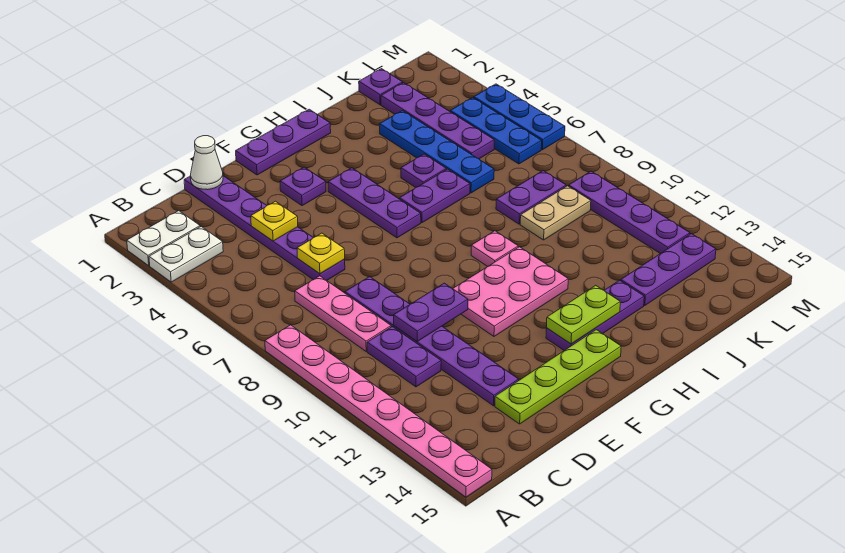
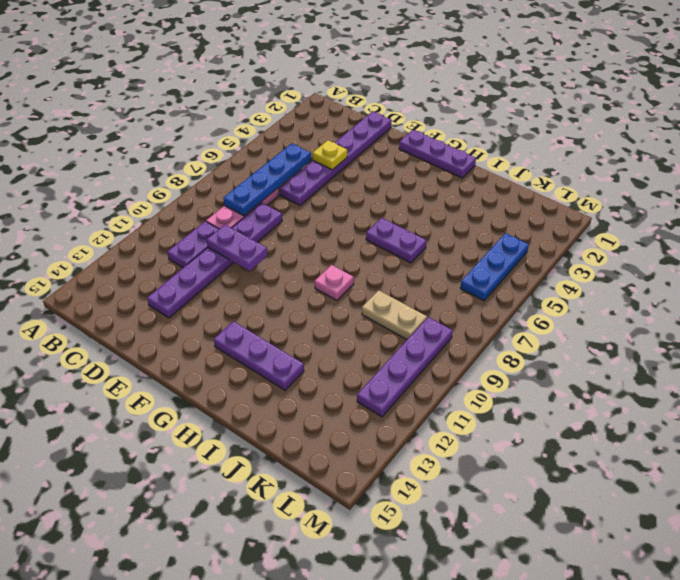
blue 1x4 plate [224,143,311,216] -> blue 1x4 plate moved to [379,111,494,193]
none -> white 1x2 plate [127,211,200,266]
none -> white 1x2 plate [149,227,223,282]
none -> pink 1x8 plate [265,325,492,497]
none -> lime 1x4 plate [495,330,621,424]

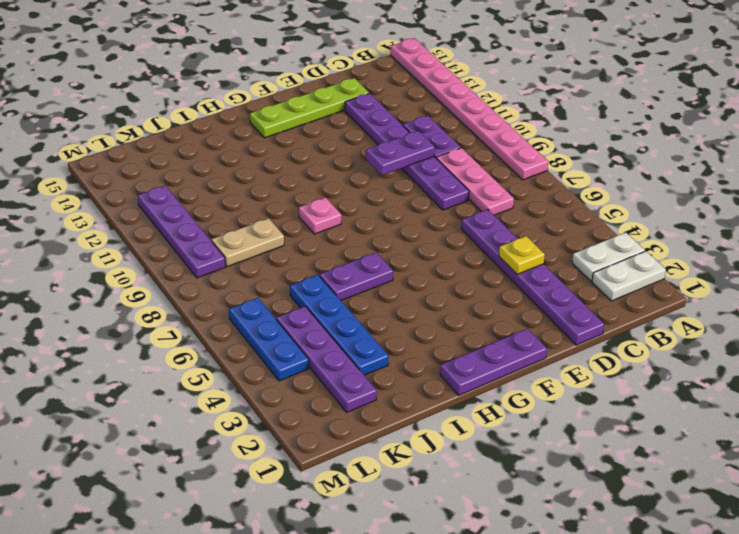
none -> purple 1x1 plate [280,167,326,206]
none -> pink 2x3 plate [453,247,568,336]
none -> purple 1x3 plate [328,168,421,238]
none -> purple 1x3 plate [546,280,644,350]

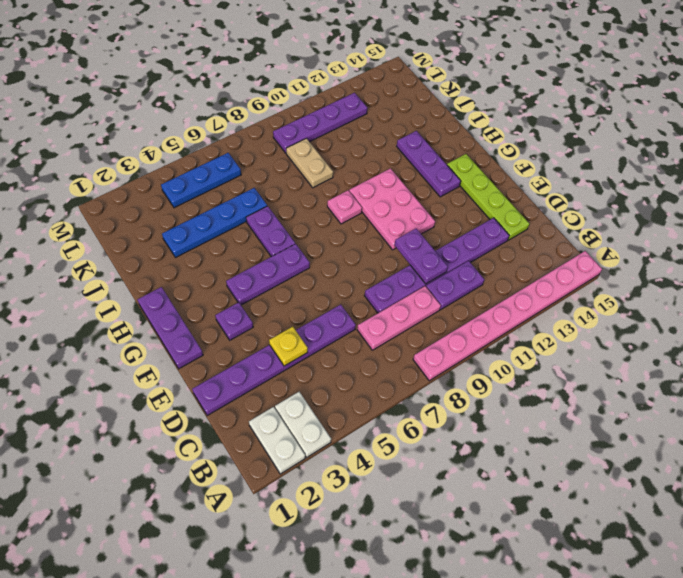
none -> purple 1x1 plate [401,154,446,188]
none -> purple 1x2 plate [496,171,566,224]
none -> purple 1x3 plate [620,234,716,306]
none -> purple 1x1 plate [359,69,403,105]

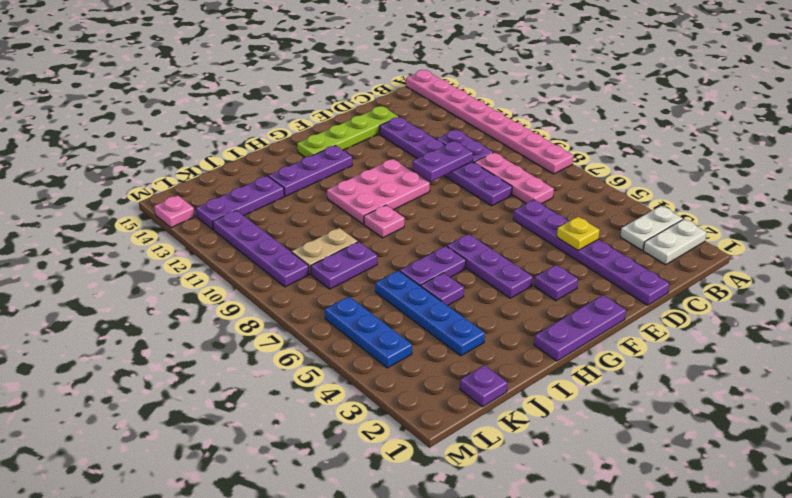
pink 1x1 plate [154,196,195,228] -> none
none -> purple 1x4 plate [381,83,494,159]
none -> blue 1x3 plate [474,84,565,150]
none -> white 1x1 cone [191,136,223,190]
none -> yellow 1x1 plate [297,233,345,274]

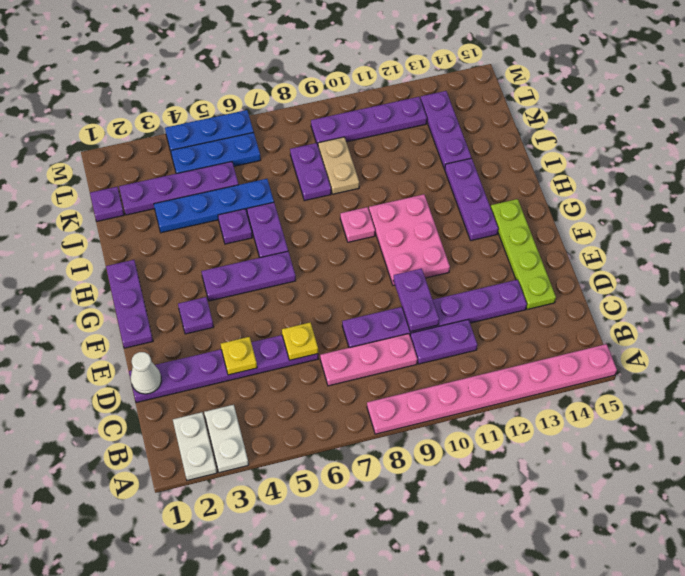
none -> lime 1x2 plate [547,285,620,344]

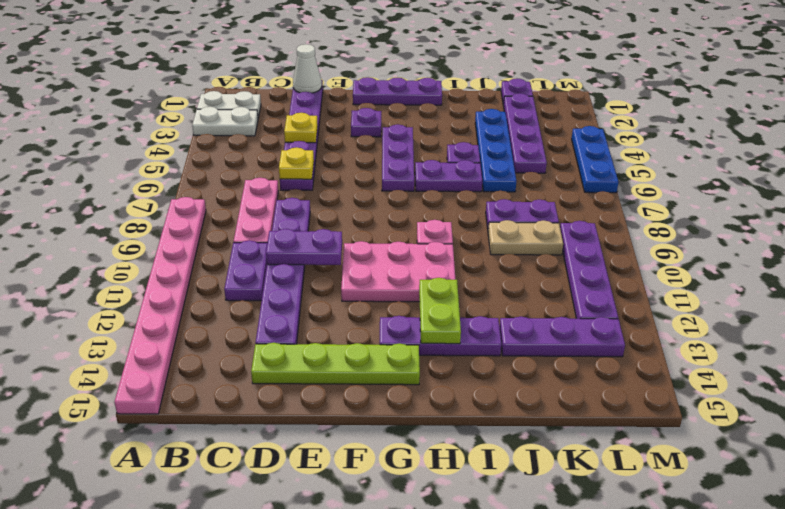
lime 1x2 plate [419,278,461,344] -> lime 1x2 plate turned to [547,285,620,344]
none -> blue 1x3 plate [450,97,542,164]

